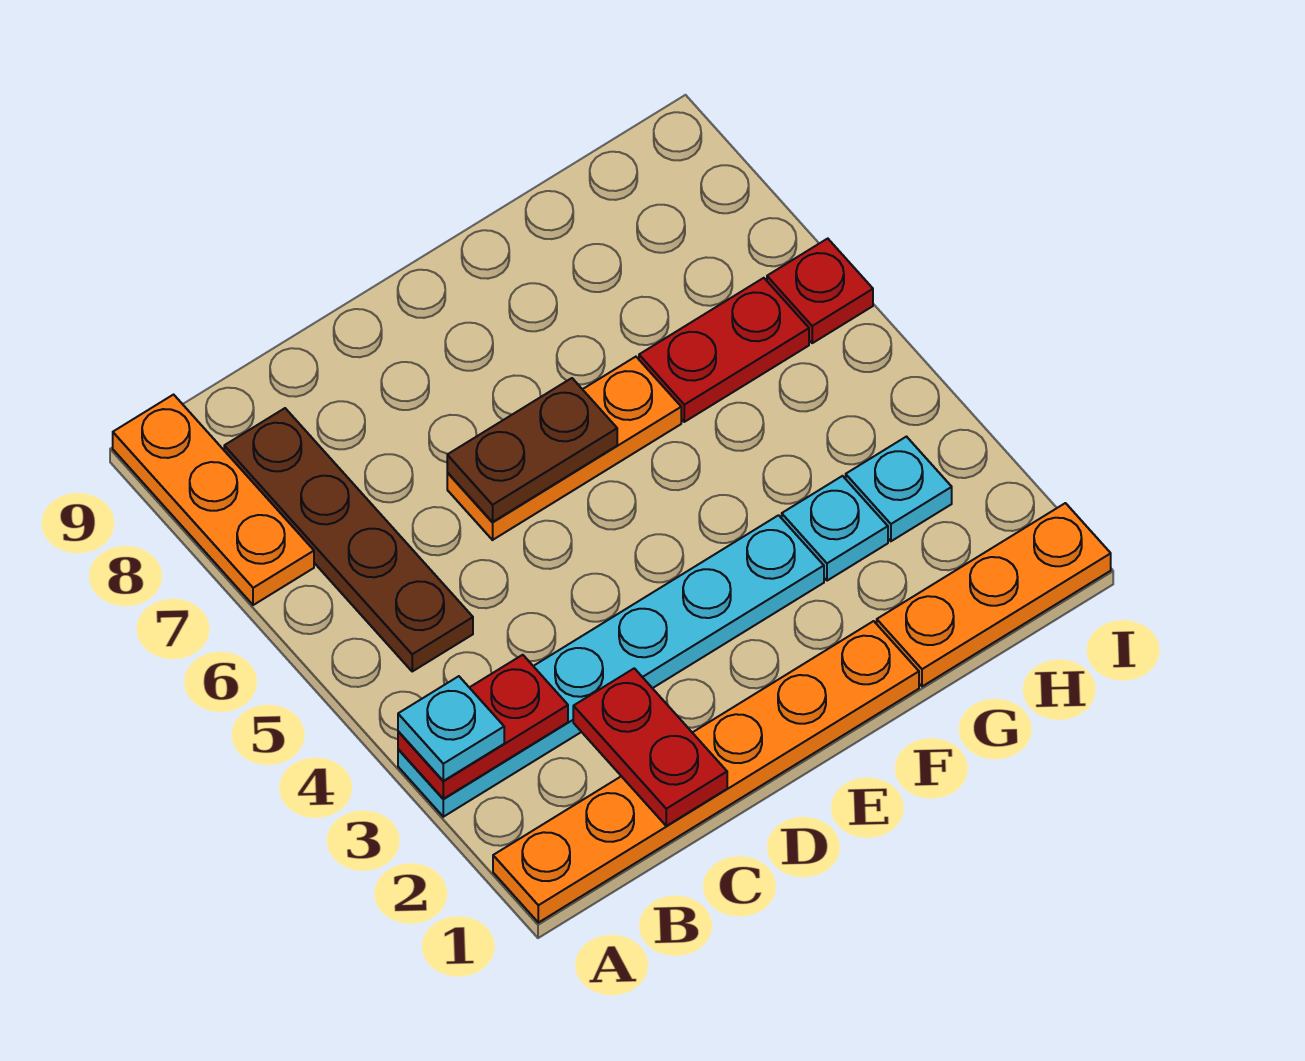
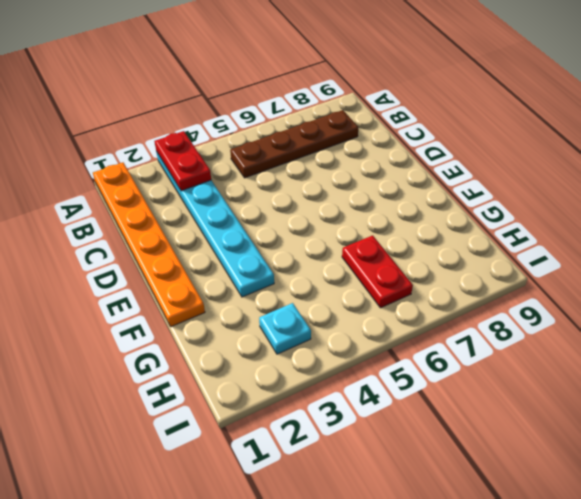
none -> orange 1x3 plate [113,395,314,605]
none -> orange 1x3 plate [447,357,681,540]
none -> orange 1x3 plate [877,503,1111,686]

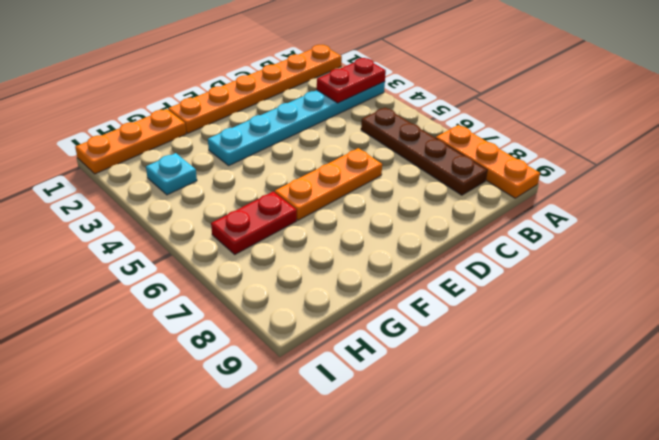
none -> cyan 1x1 plate [782,476,888,581]
none -> red 1x1 plate [767,239,873,343]
none -> red 1x2 plate [573,668,727,826]

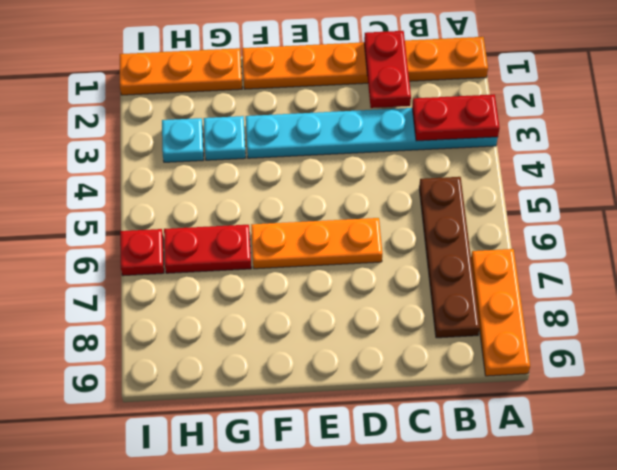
none -> brown 1x2 plate [447,378,617,522]
none -> cyan 1x1 plate [398,676,504,781]

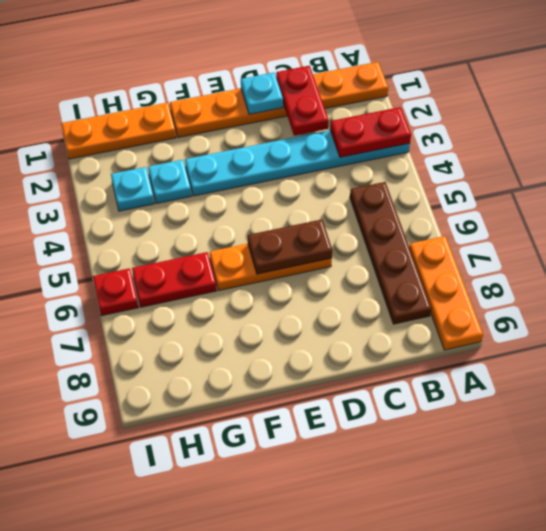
cyan 1x1 plate [241,72,283,114] -> cyan 1x1 plate moved to [398,676,504,781]

